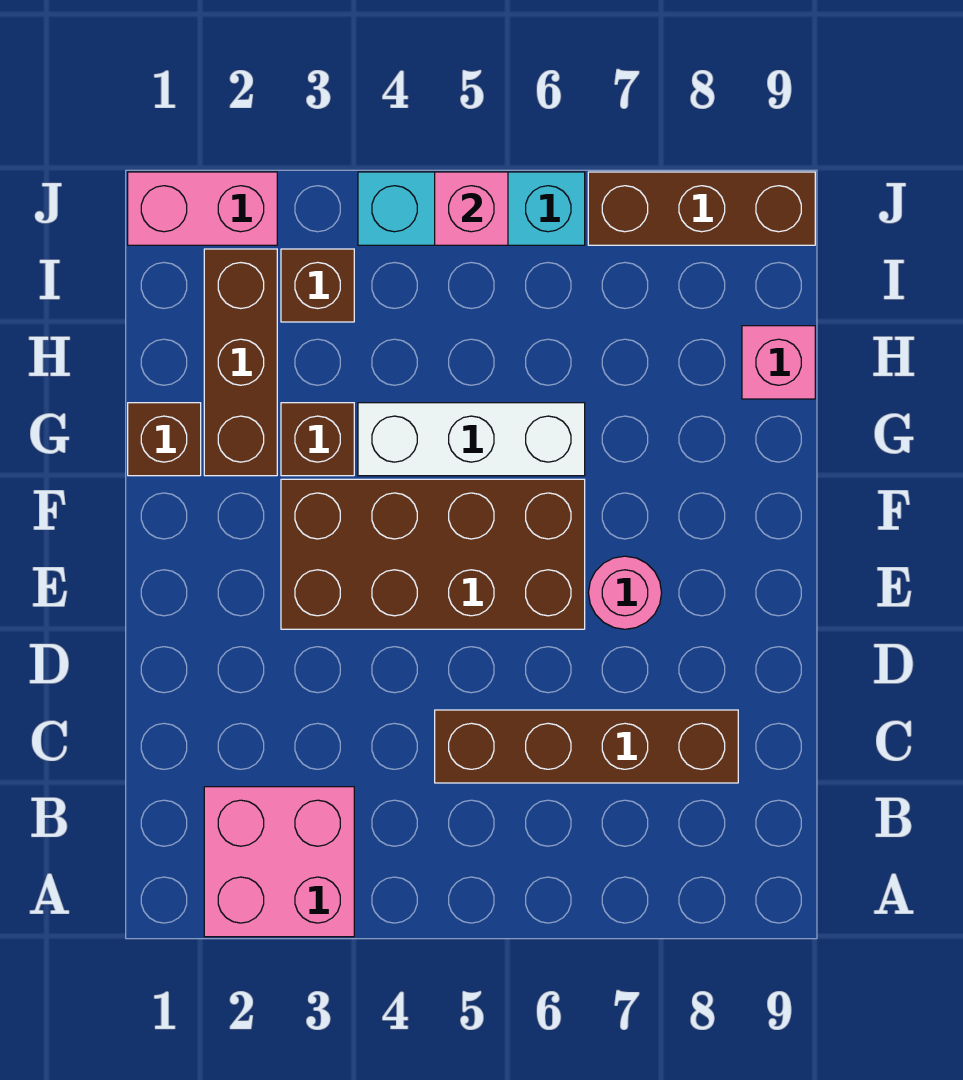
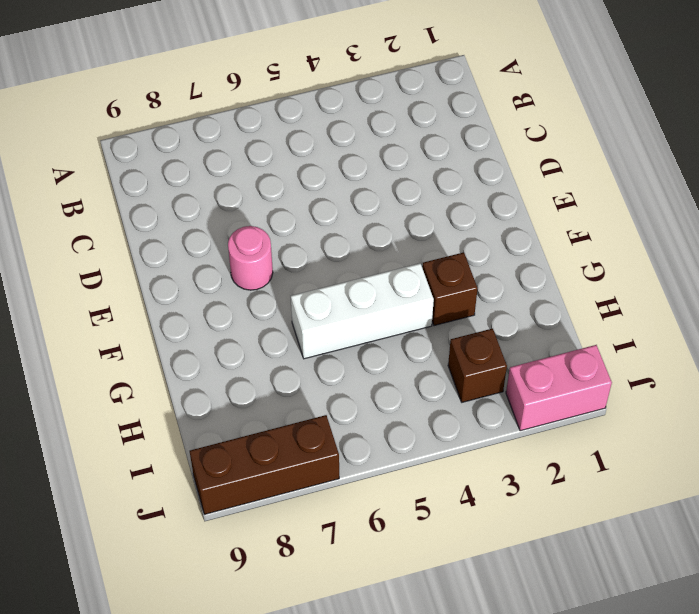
none -> pink 2x2 brick [204,787,354,937]
none -> brown 1x4 brick [435,710,738,783]
none -> brown 2x4 brick [281,479,585,629]

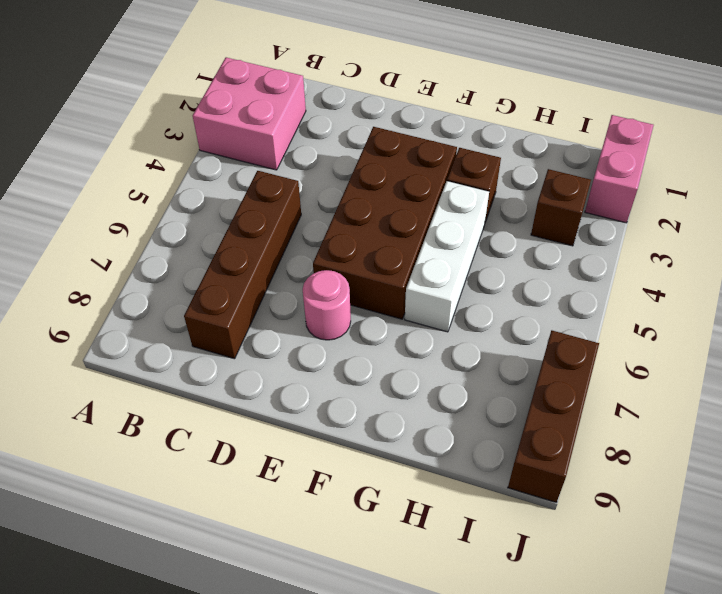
none -> brown 1x1 brick [128,403,201,476]
none -> brown 1x3 brick [204,249,277,476]
none -> pink 1x1 brick [742,326,815,399]

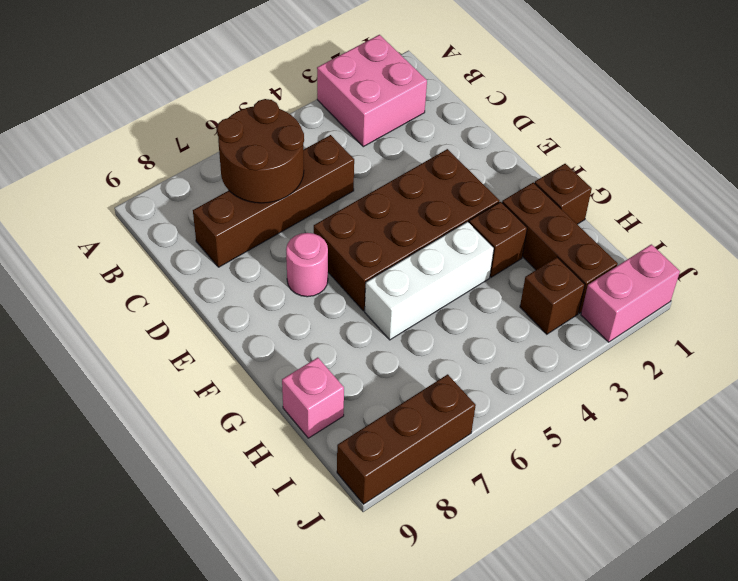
brown 2x2 round brick [217,99,304,203] -> none
none -> cyan 1x3 brick [358,172,585,245]
none -> pink 1x1 brick [435,172,508,245]

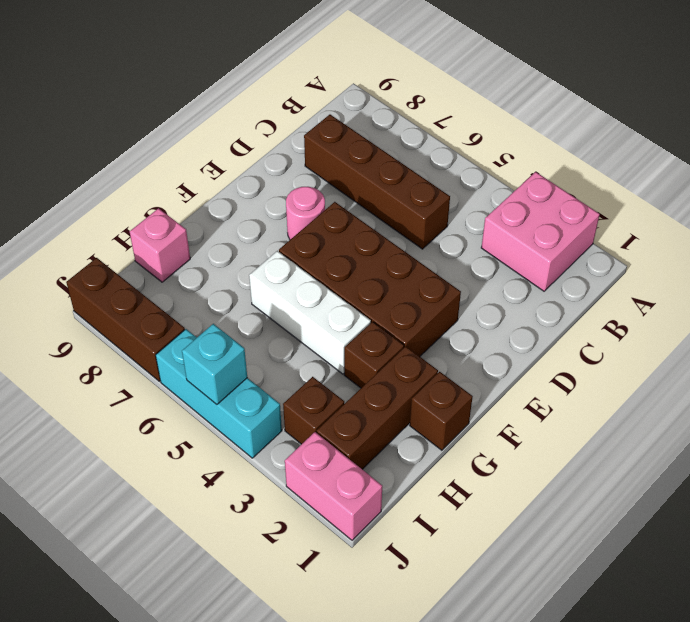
cyan 1x1 brick [182,324,247,404] -> pink 1x1 brick [435,172,508,245]

